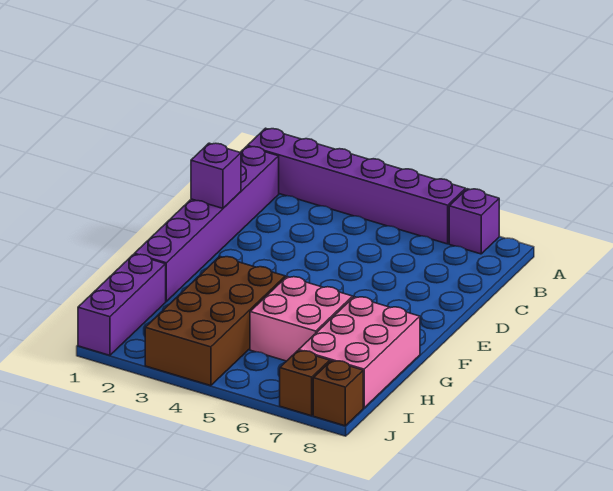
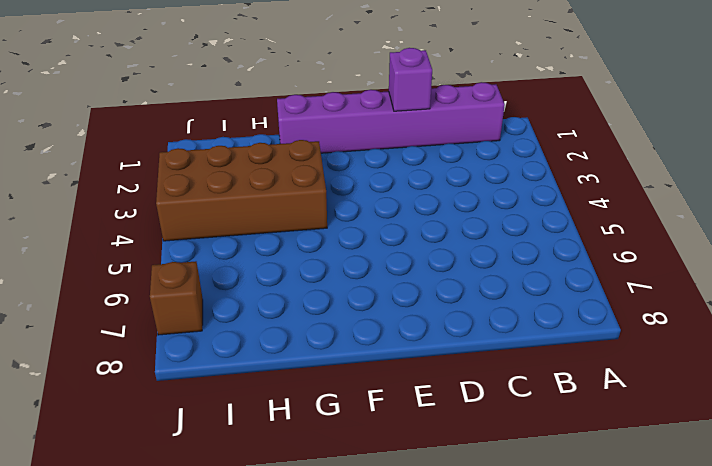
none -> purple 1x6 brick [247,128,466,244]
none -> purple 1x1 brick [449,189,499,254]

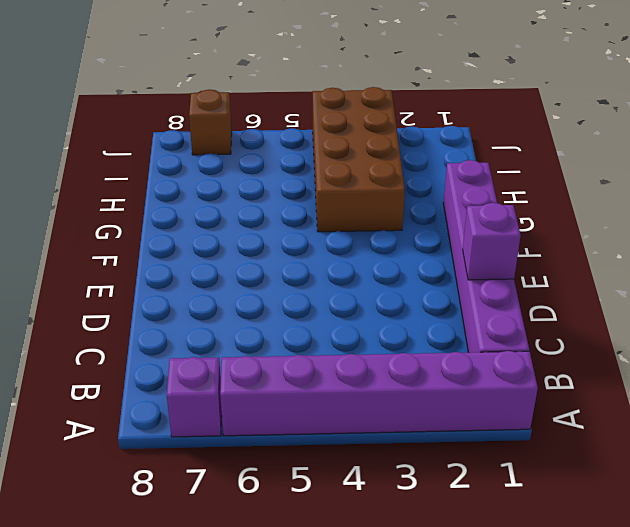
none -> pink 2x2 brick [250,277,353,361]
none -> pink 2x3 brick [299,297,420,408]

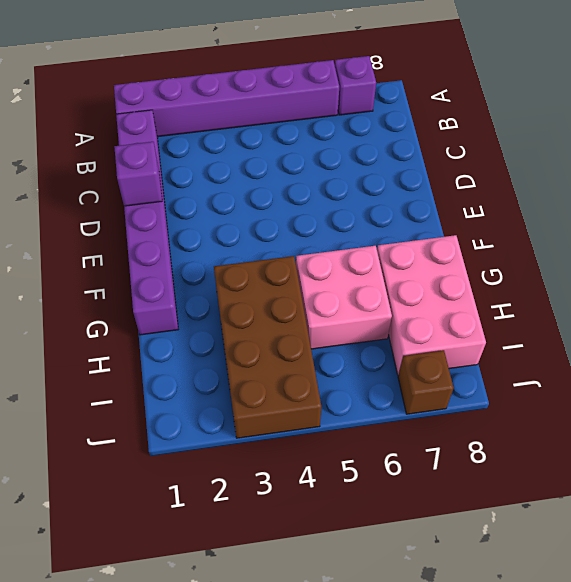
none -> purple 1x3 brick [78,254,166,355]
none -> brown 1x1 brick [313,361,363,426]

